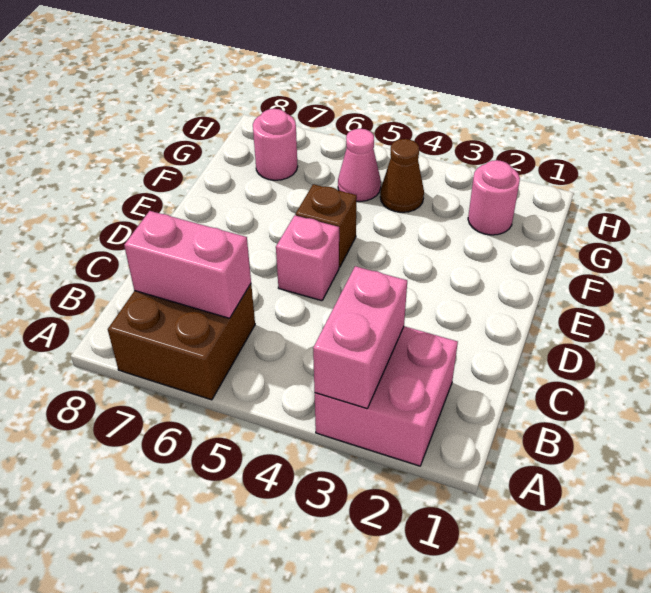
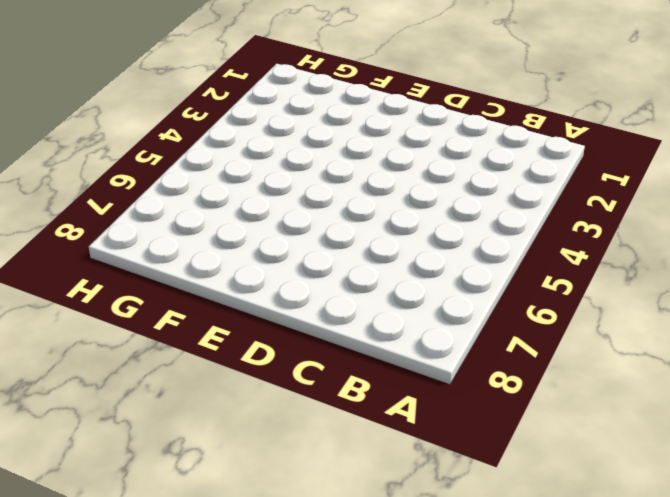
none -> pink 2x2 brick [315,326,458,466]
none -> brown 2x2 brick [108,284,255,400]

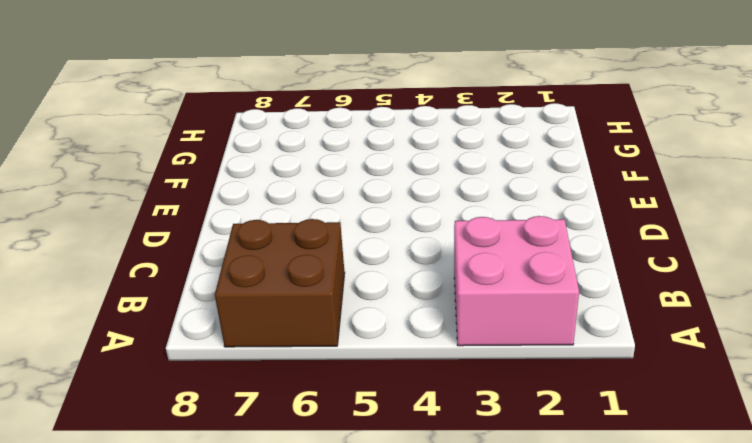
none -> pink 1x1 brick [276,215,339,301]
none -> brown 1x1 brick [295,184,357,267]

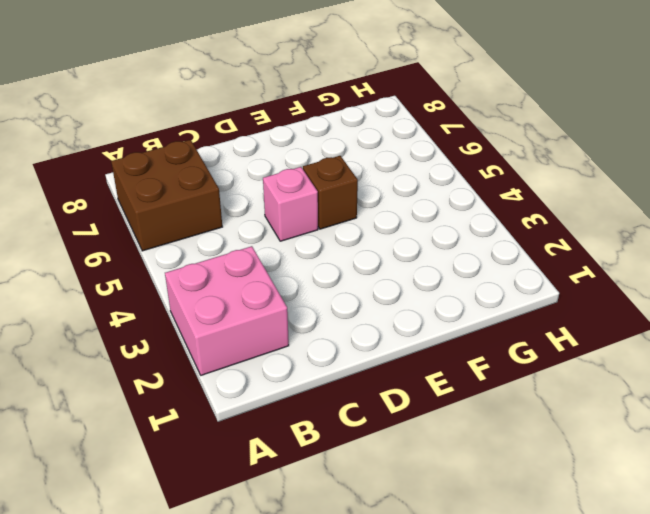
none -> pink 1x1 round brick [468,160,520,235]
none -> brown 1x1 cone [380,139,424,212]

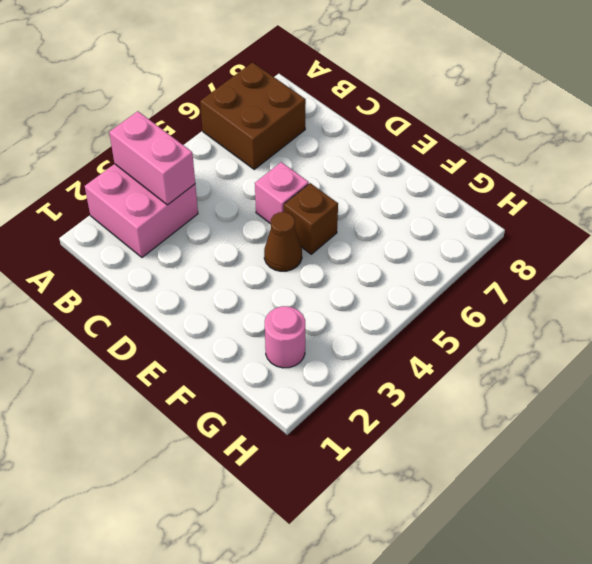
brown 1x1 cone [264,212,302,271] -> brown 1x1 cone moved to [380,139,424,212]
none -> pink 1x1 cone [338,129,381,201]
none -> pink 1x1 round brick [253,109,298,180]

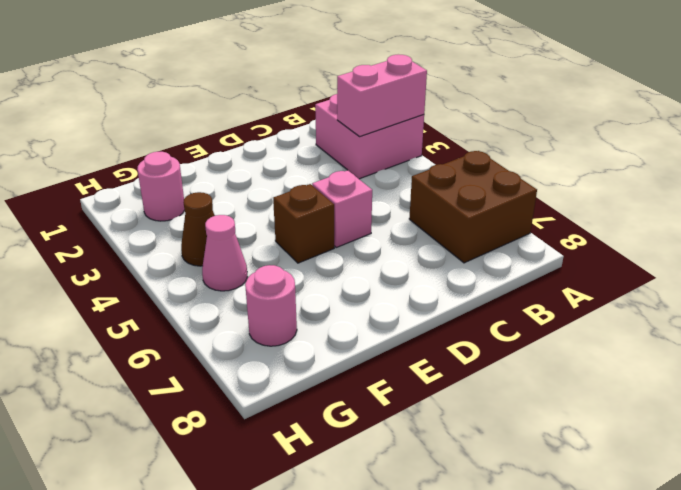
none -> pink 1x2 brick [124,211,251,318]

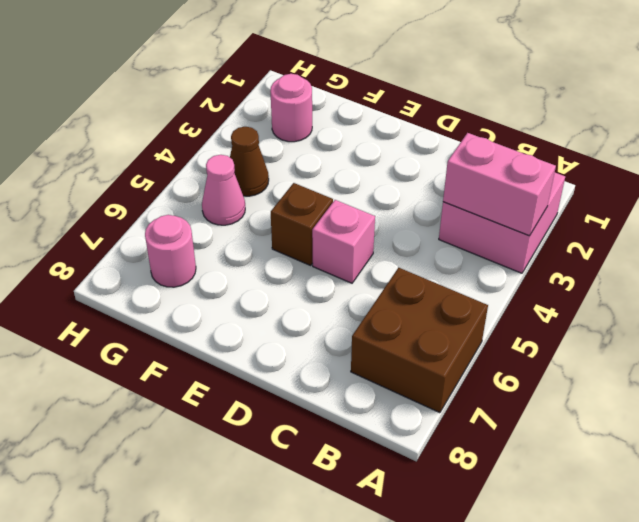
none -> pink 1x2 brick [124,211,251,318]

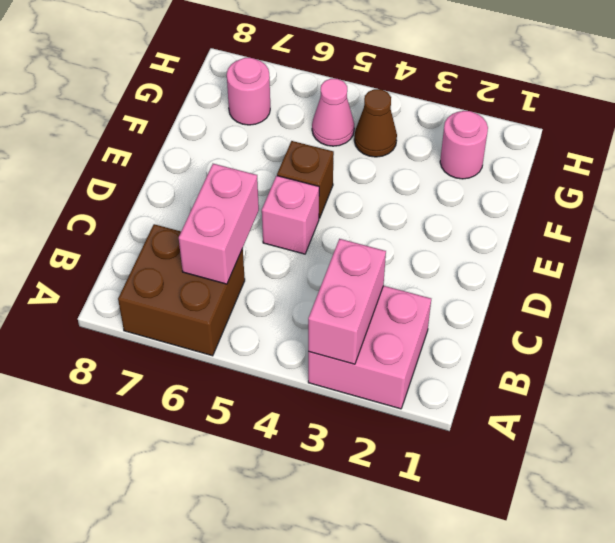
pink 1x2 brick [179,164,259,284] -> pink 1x2 brick turned to [124,211,251,318]

